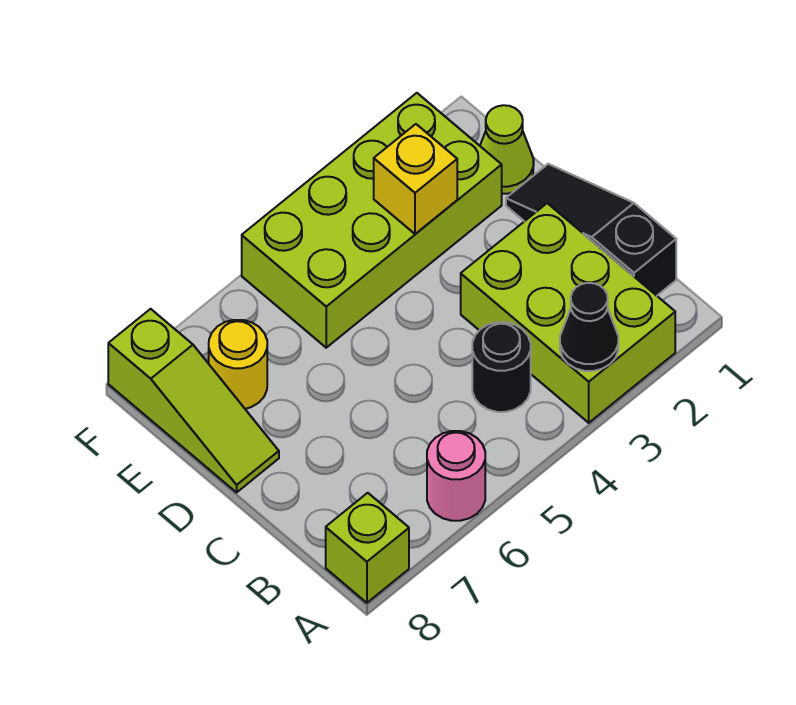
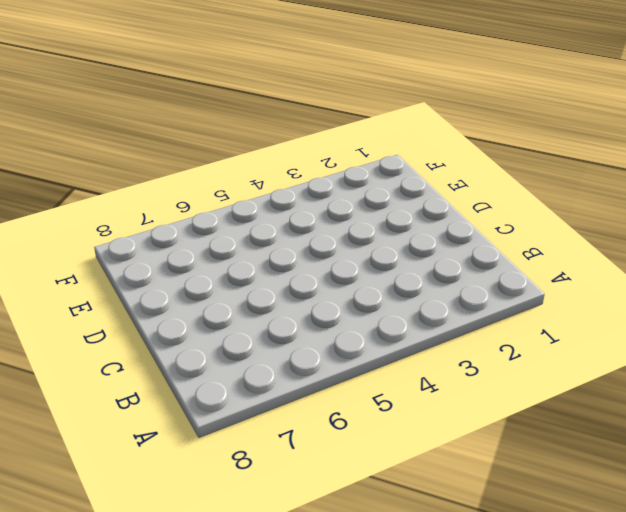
none -> lime 2x3 brick [461,203,675,423]
none -> pink 1x1 round brick [427,431,485,521]

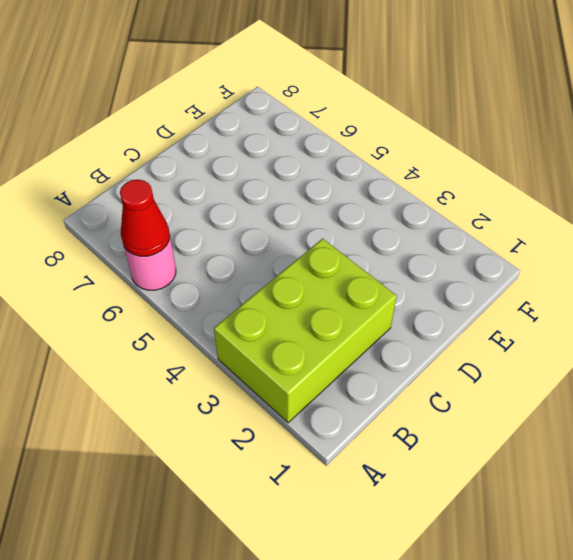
red 1x1 cone [120,180,170,256] -> none
none -> lime 1x1 brick [326,493,409,603]
none -> black 1x3 slope [506,164,676,296]

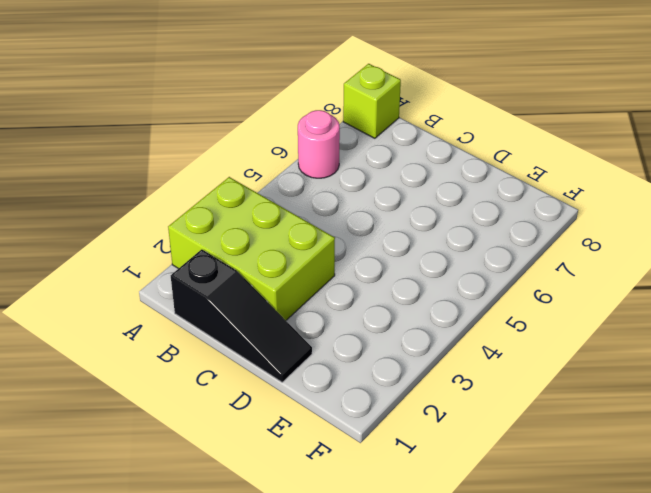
none -> black 1x1 round brick [472,322,531,412]
none -> lime 1x3 slope [108,309,279,492]

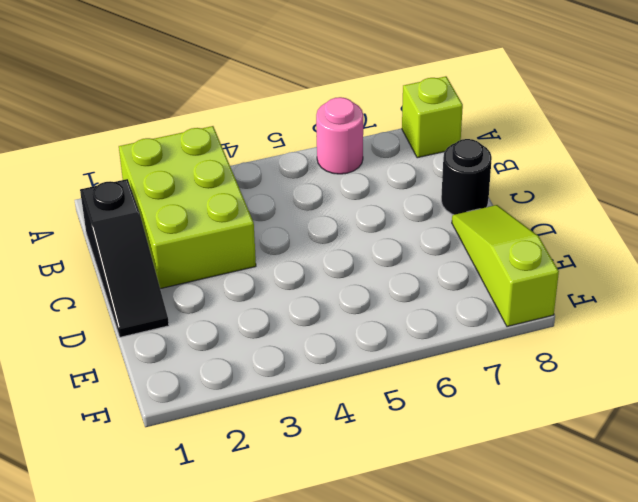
black 1x1 round brick [441,139,492,215] -> black 1x1 round brick moved to [472,322,531,412]
none -> lime 1x1 cone [480,105,534,194]
none -> lime 2x4 brick [242,93,502,348]

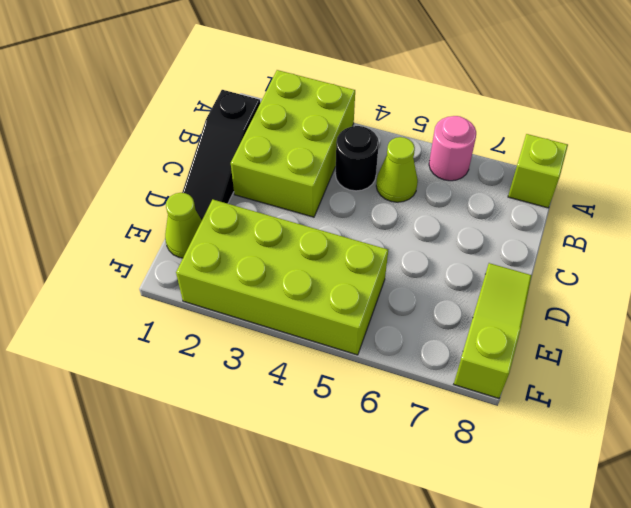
lime 1x1 cone [376,137,418,202] -> none
none -> yellow 1x1 round brick [209,320,267,409]
none -> black 1x1 cone [560,283,618,371]

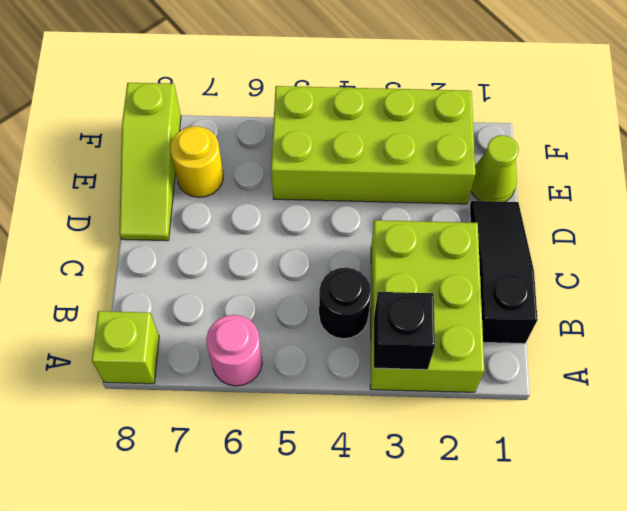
black 1x1 brick [374,292,435,370] -> black 1x1 cone [560,283,618,371]
none -> yellow 1x1 brick [374,124,457,234]

